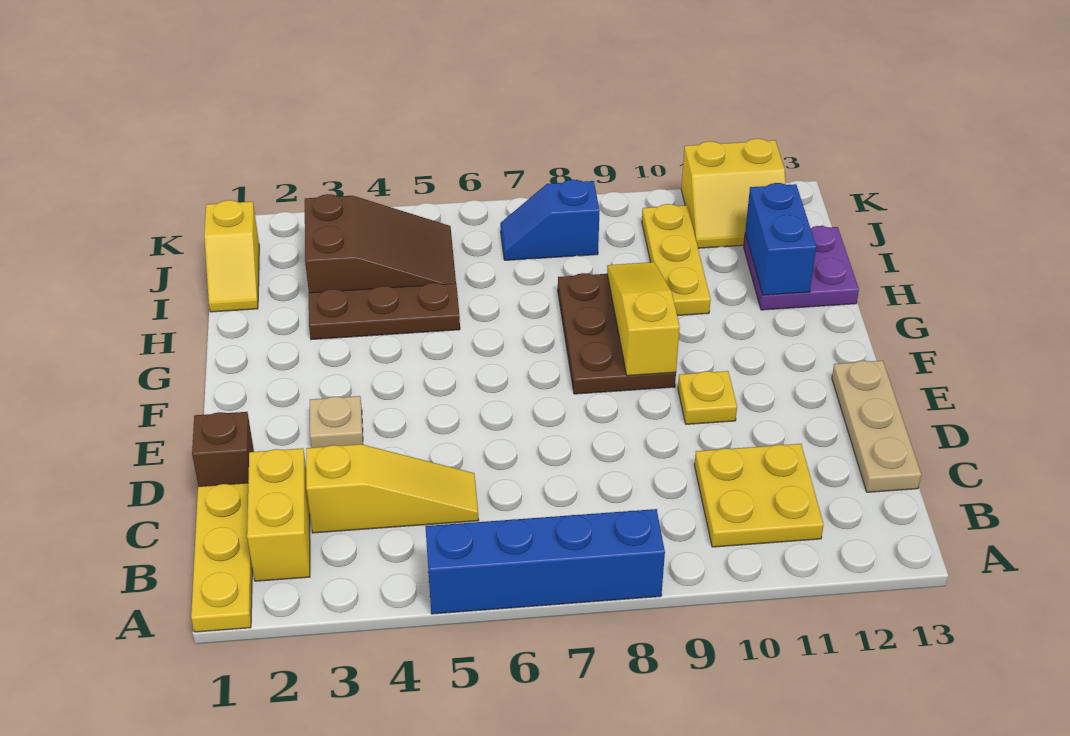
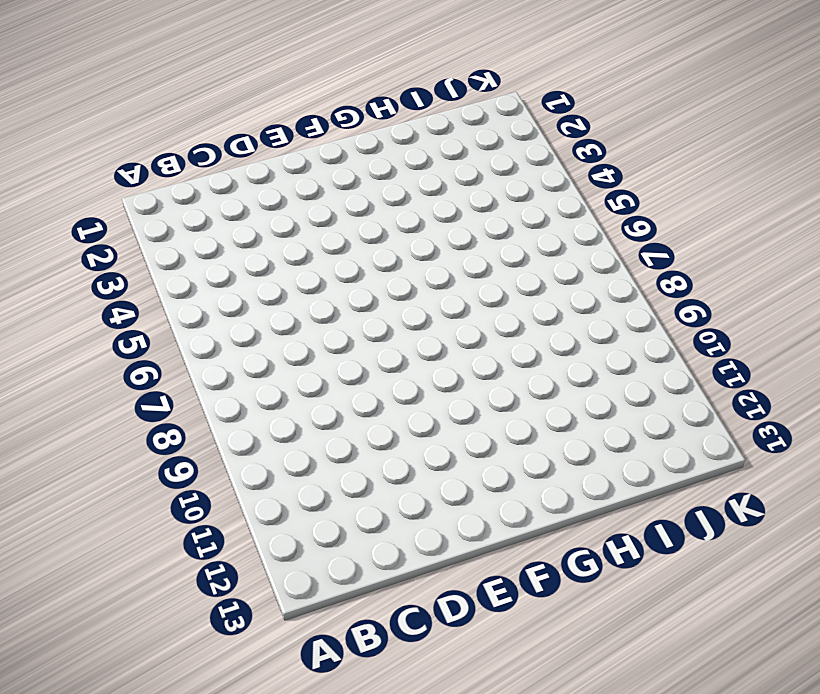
none -> yellow 1x3 plate [191,483,252,632]
none -> blue 1x4 brick [425,509,665,614]
none -> yellow 1x2 brick [247,448,310,581]

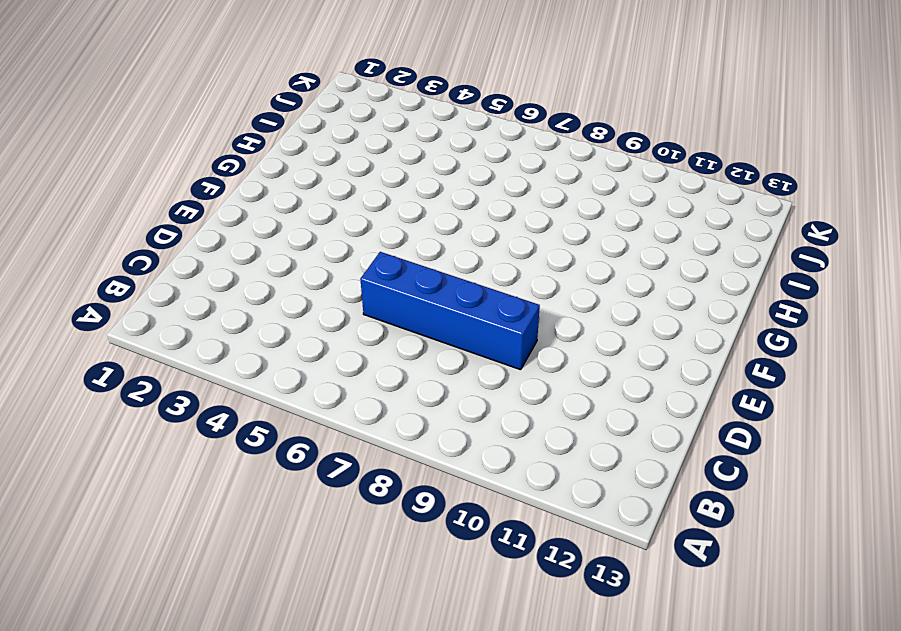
blue 1x4 brick [360,252,540,370] -> blue 1x4 brick moved to [425,509,665,614]
none -> yellow 1x3 plate [191,483,252,632]
none -> yellow 1x2 brick [247,448,310,581]
none -> yellow 2x2 plate [694,444,824,547]

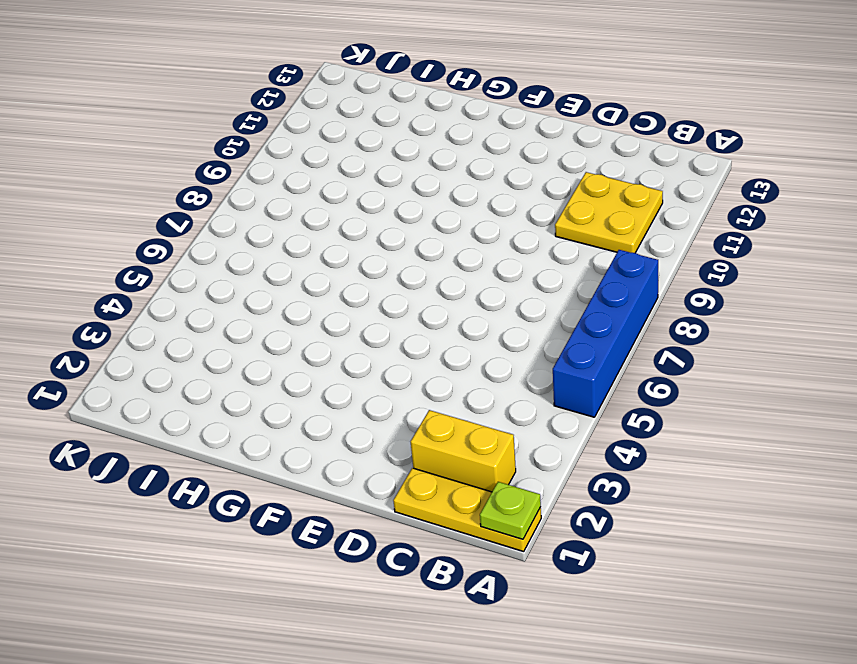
lime 1x1 plate [480,482,541,539] -> none
none -> yellow 1x3 slope [306,444,479,533]
none -> tan 1x3 plate [832,361,921,492]
none -> brown 1x1 brick [192,412,254,486]

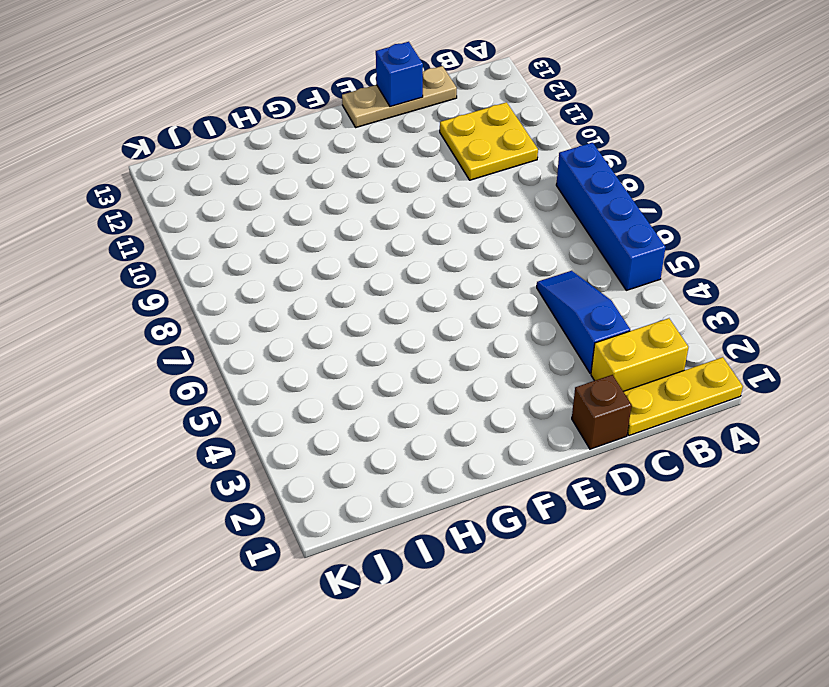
blue 1x3 slope [537,271,630,373] -> yellow 1x3 slope [306,444,479,533]
blue 1x1 brick [376,42,423,107] -> none
none -> tan 1x1 plate [310,396,363,448]
none -> yellow 1x1 plate [678,371,737,424]
none -> brown 2x3 plate [558,273,676,394]

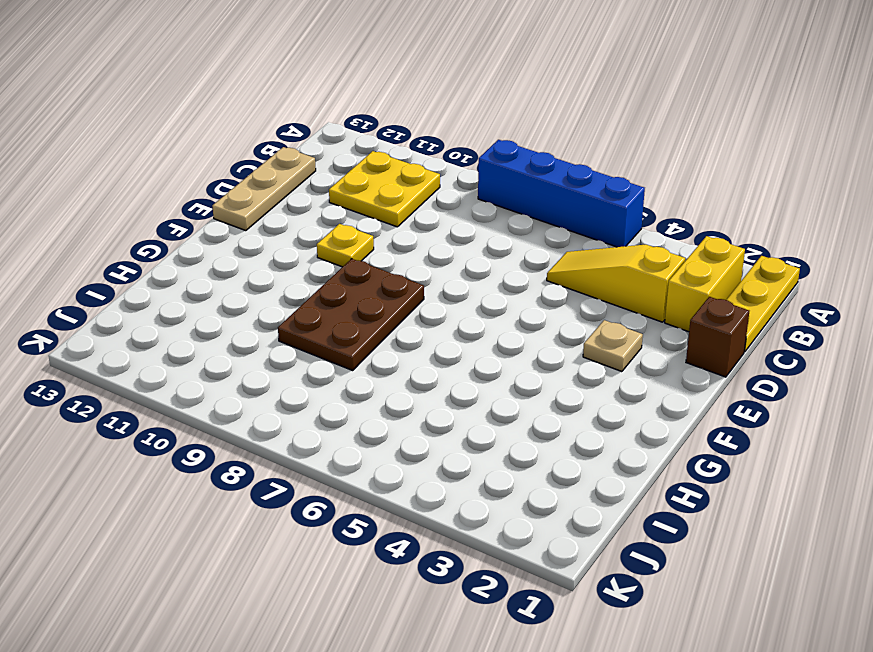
none -> brown 1x3 plate [309,283,460,340]
none -> yellow 1x3 plate [642,204,711,316]
none -> purple 2x2 plate [744,226,859,310]

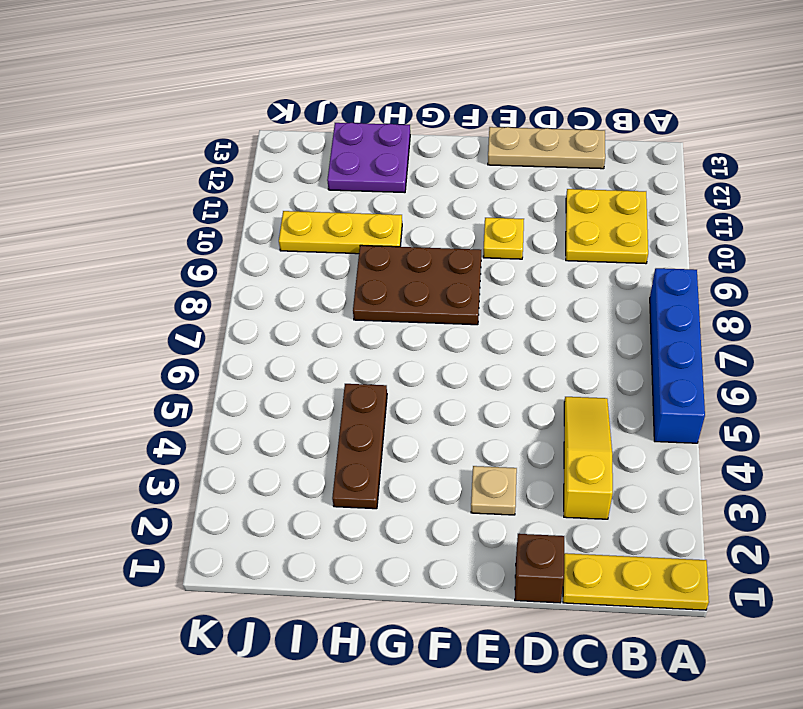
none -> yellow 1x2 brick [247,448,310,581]
none -> yellow 1x2 slope [204,200,259,312]
none -> brown 2x3 slope [305,194,456,293]

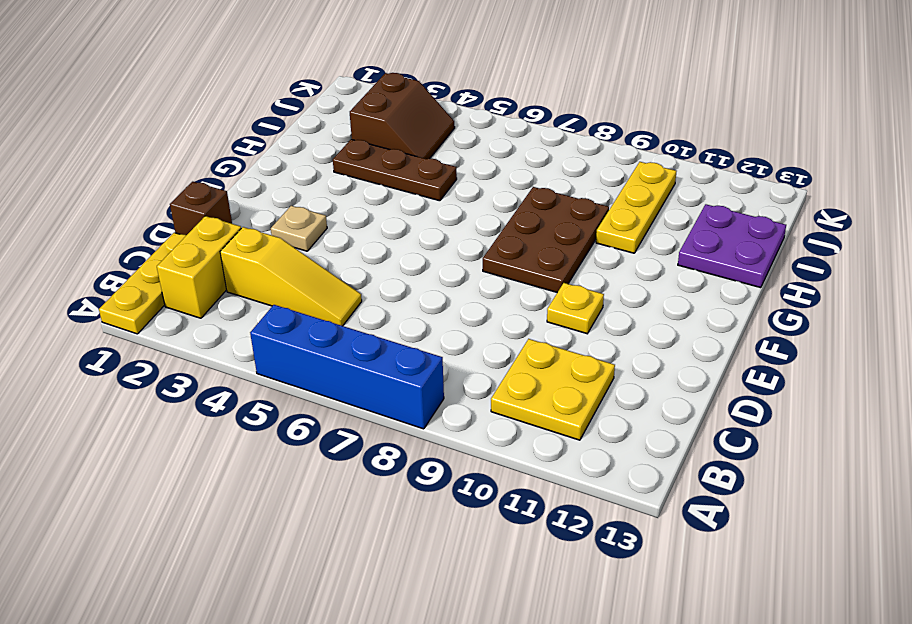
brown 2x2 slope [350,73,455,159] -> brown 2x3 slope [305,194,456,293]
none -> tan 1x3 plate [832,361,921,492]
none -> yellow 1x2 slope [204,200,259,312]
none -> blue 1x2 slope [500,180,600,260]

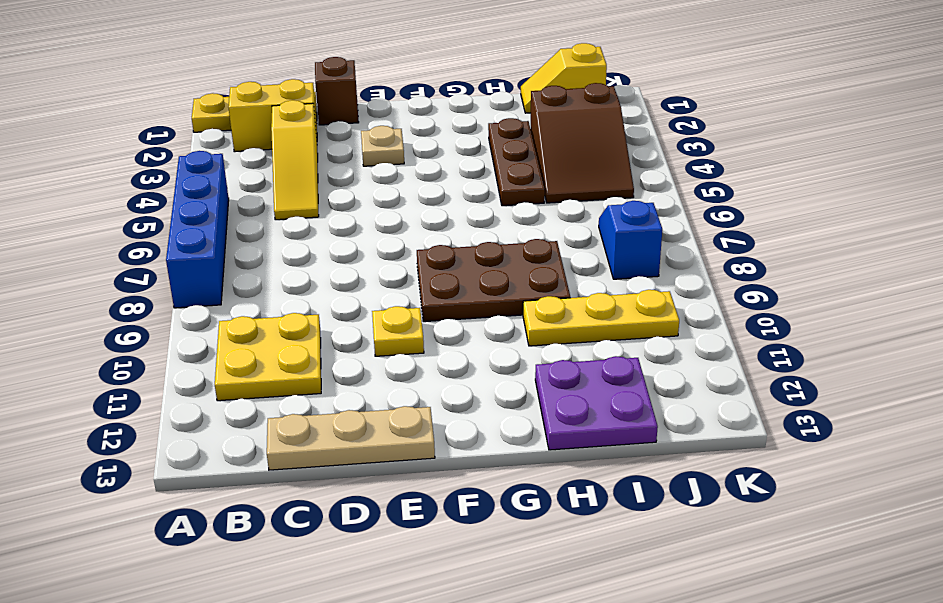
none -> yellow 2x2 slope [681,139,786,248]
none -> yellow 1x3 slope [607,262,680,376]
none -> blue 1x2 brick [745,183,816,295]

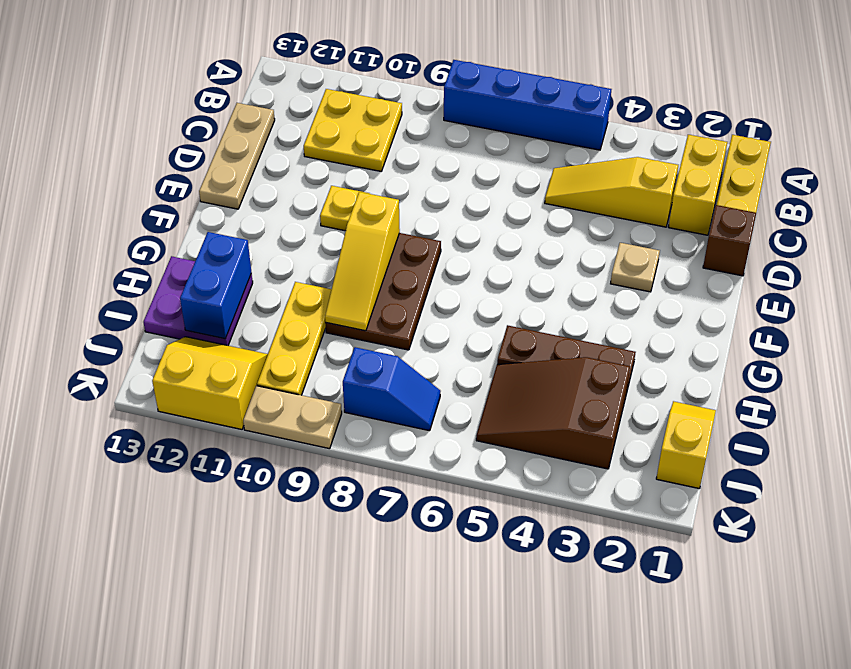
tan 1x2 plate [243,386,342,449] -> none

